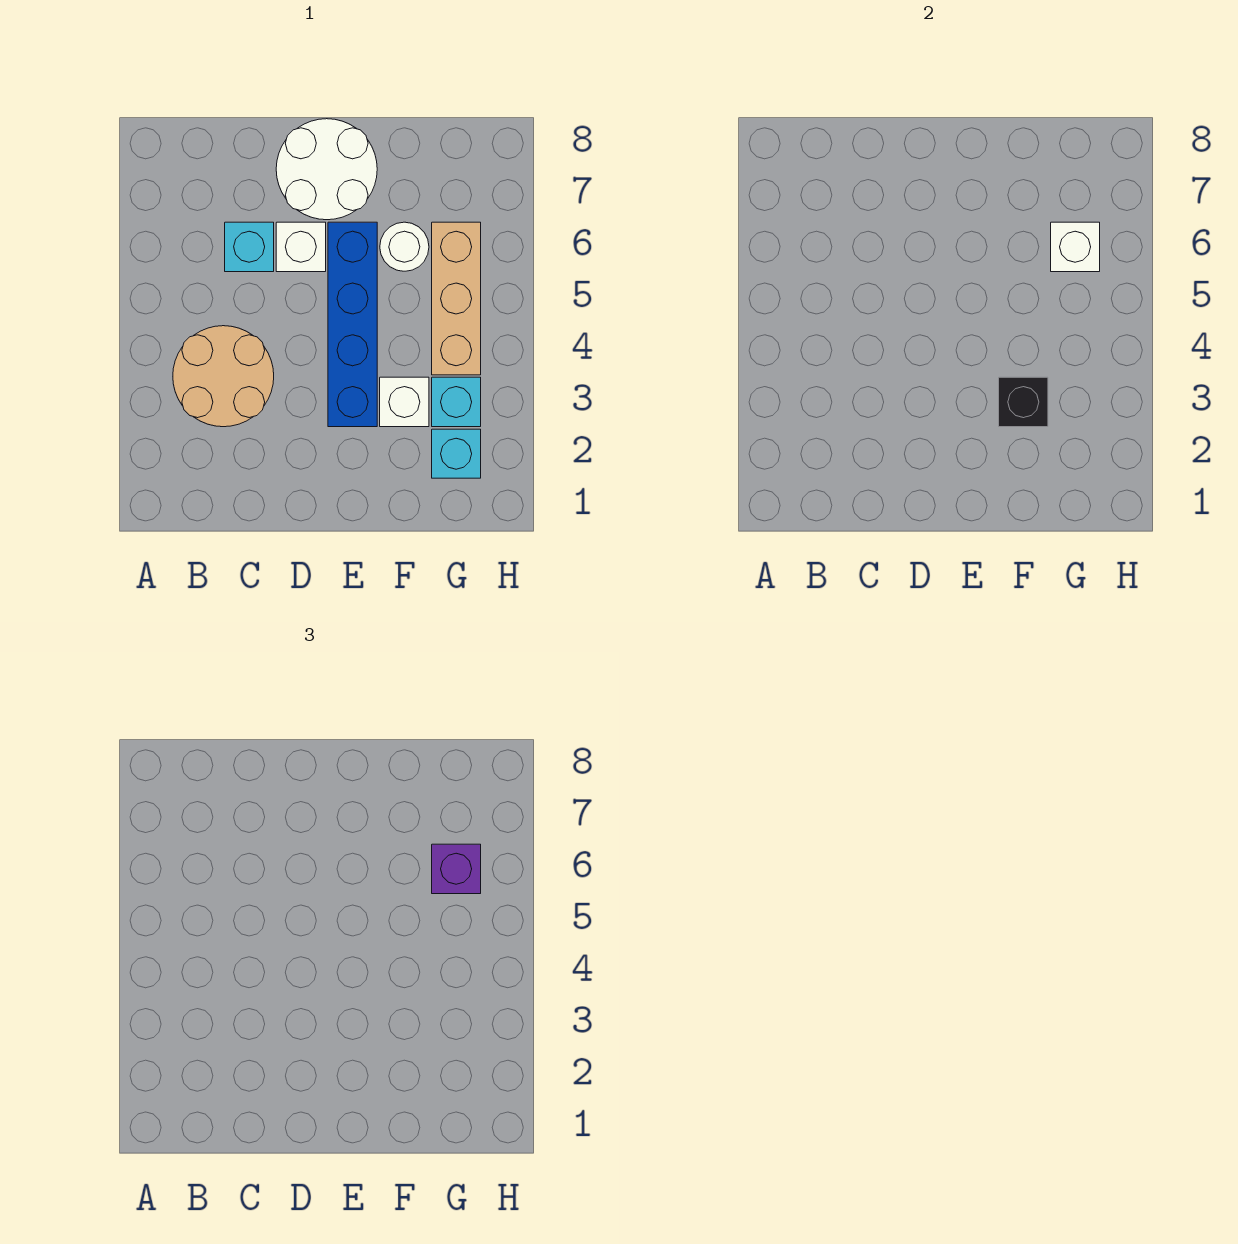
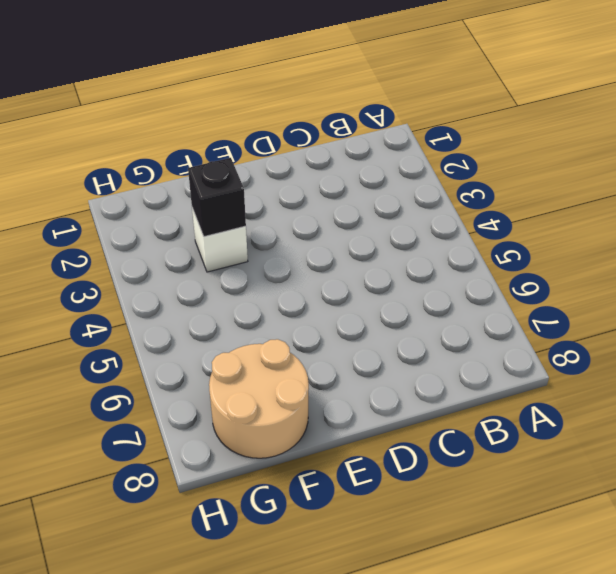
tan 2x2 round brick [209,339,309,458] -> tan 2x2 round brick moved to [173,326,274,427]
none -> cyan 1x1 brick [225,222,274,272]
none -> white 1x1 brick [276,222,326,272]
none -> white 2x2 round brick [276,119,377,220]

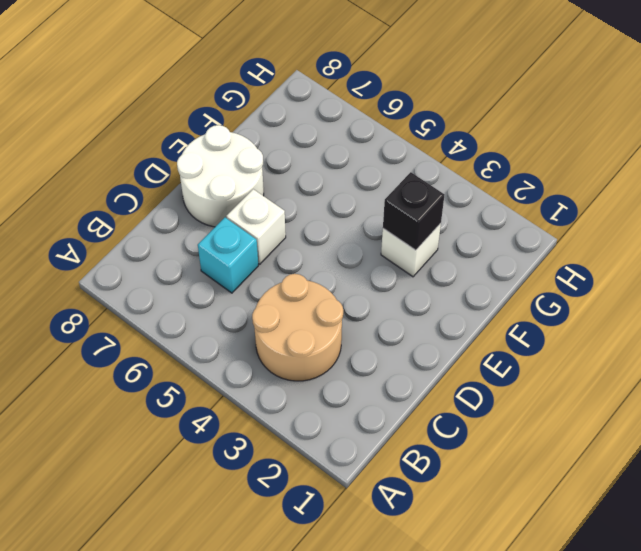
none -> blue 1x4 brick [328,222,377,427]
none -> white 1x1 round brick [380,222,429,271]
none -> cyan 1x1 brick [432,429,481,478]

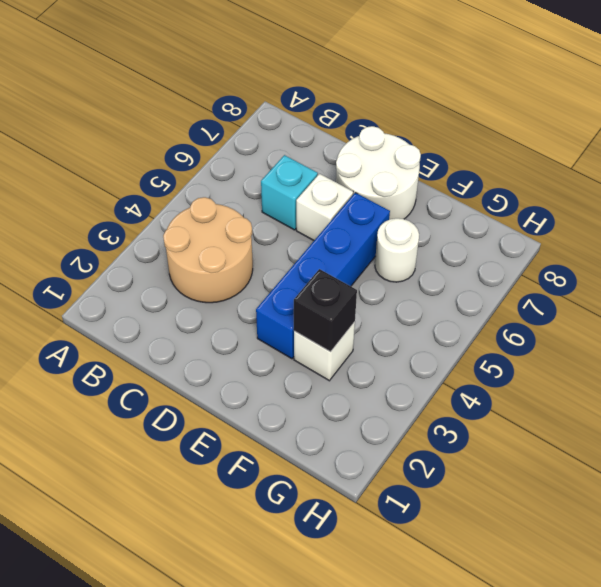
none -> cyan 1x1 brick [432,429,481,478]
none -> cyan 1x1 brick [432,377,481,427]
none -> tan 1x3 brick [432,222,481,375]

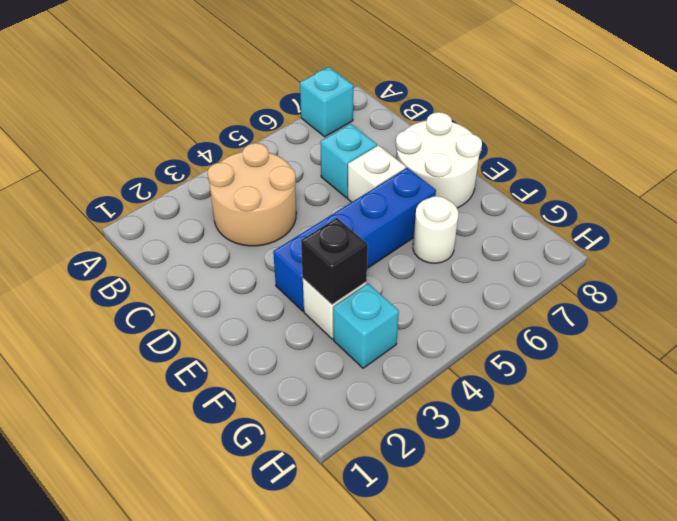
cyan 1x1 brick [300,67,353,137] -> cyan 1x1 brick moved to [432,429,481,478]
none -> tan 1x3 brick [432,222,481,375]
none -> white 1x1 brick [1051,222,1100,272]
none -> purple 1x1 brick [432,844,481,894]

